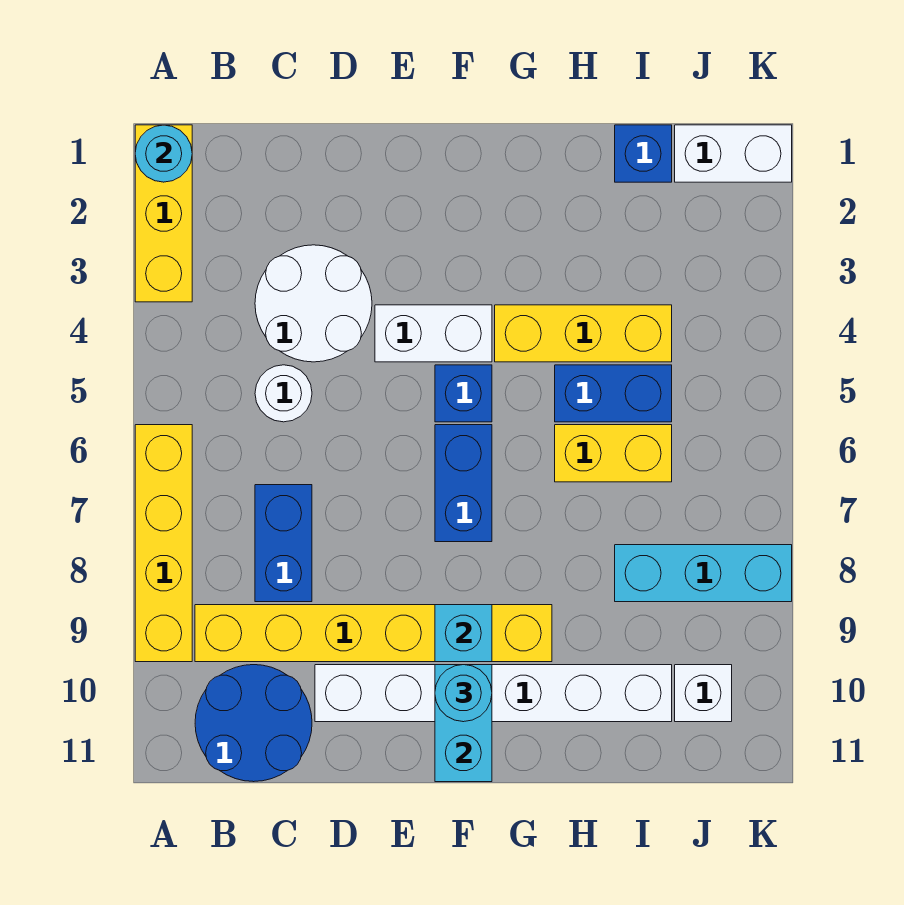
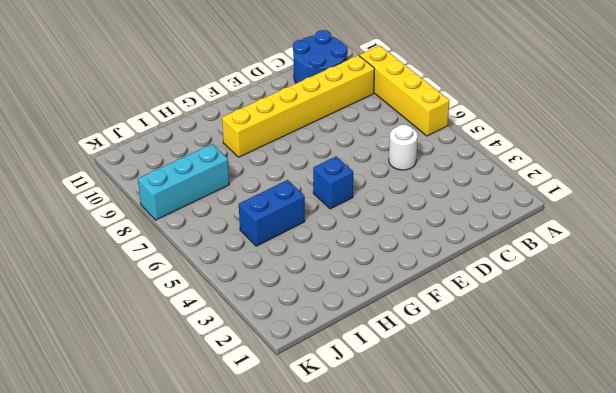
none -> yellow 1x3 brick [135,125,192,302]
none -> white 2x2 round brick [255,245,372,362]
none -> blue 1x2 brick [255,485,312,602]

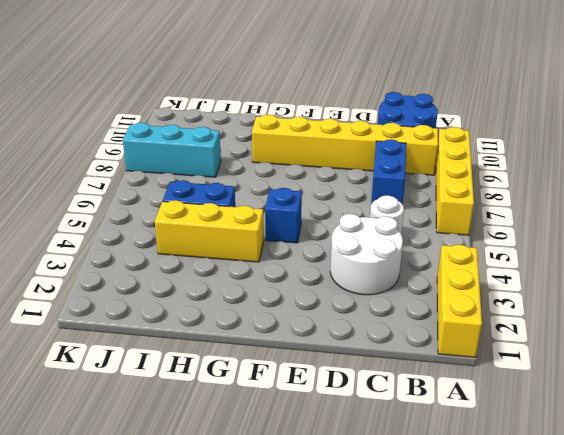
none -> white 1x6 brick [315,665,672,722]
none -> white 1x2 brick [375,305,492,362]
none -> blue 1x2 brick [435,425,492,542]

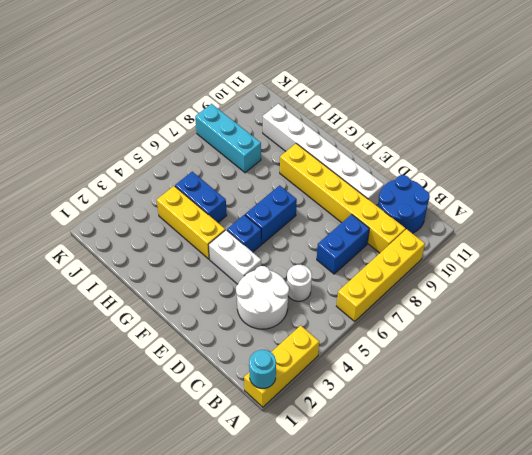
none -> yellow 1x2 brick [555,425,672,482]
none -> blue 1x1 brick [615,125,672,182]
none -> white 1x2 brick [675,125,792,182]

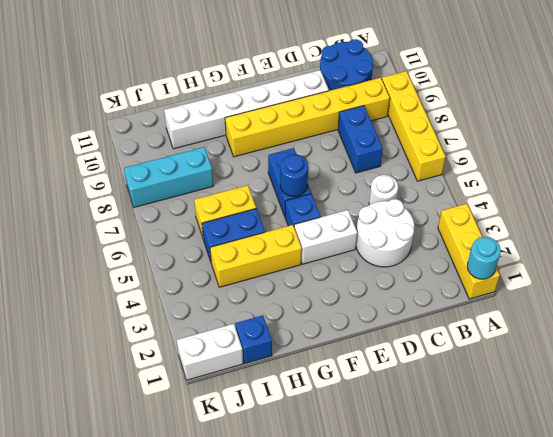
blue 1x1 round brick [280,154,308,196] -> none
none -> white 1x1 brick [675,665,732,722]
none -> cyan 1x1 brick [435,605,492,662]
none -> cyan 1x2 brick [435,665,492,782]

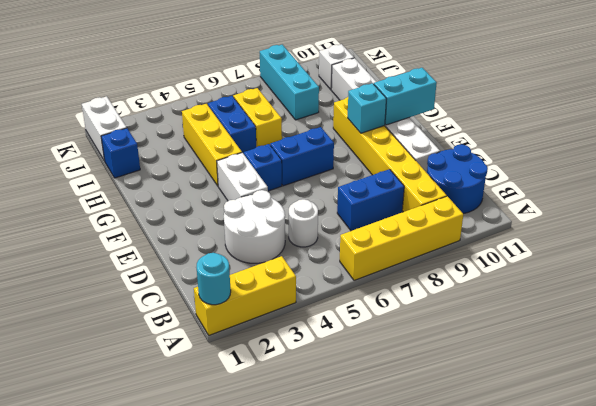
none -> cyan 1x1 round brick [435,665,492,722]

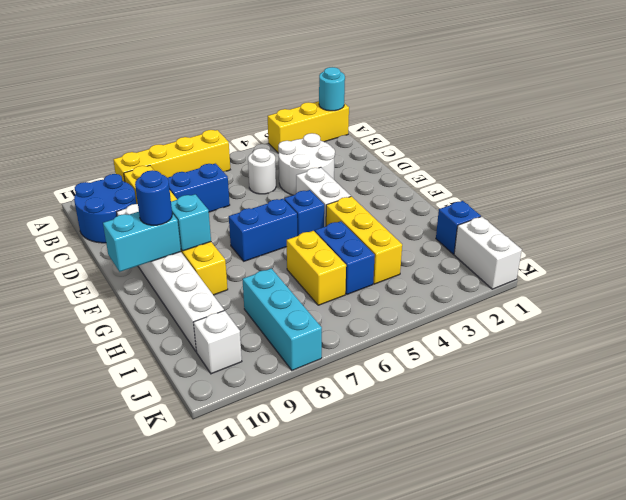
blue 1x1 round brick [135,170,172,225] -> cyan 1x1 round brick [435,665,492,722]

